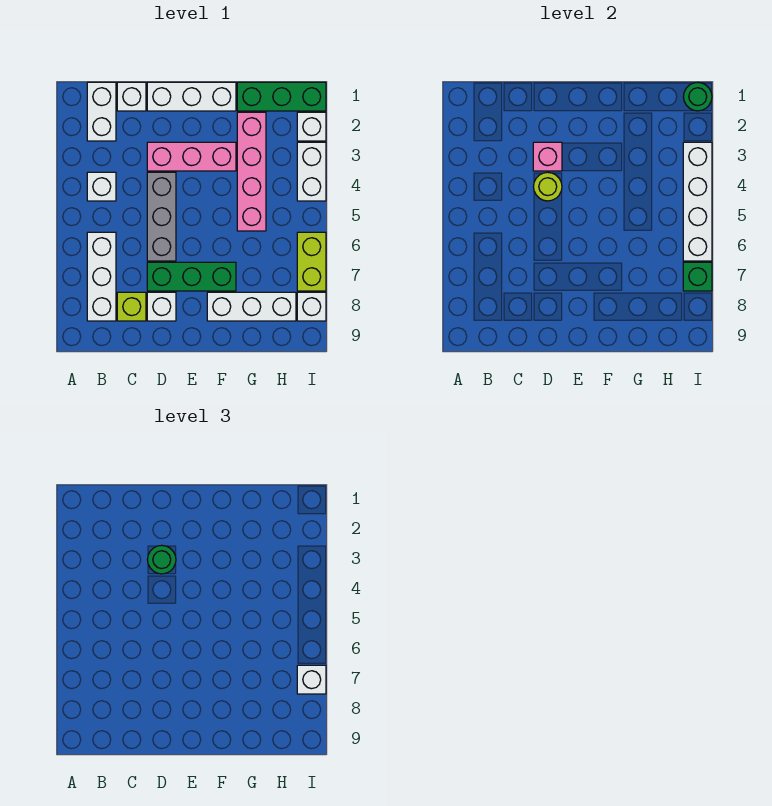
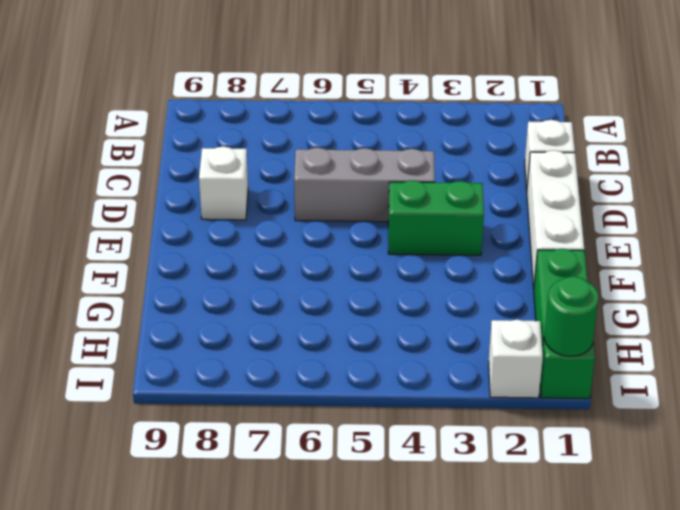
green 1x2 brick [388,180,484,255] -> pink 1x3 brick [147,142,236,171]
none -> white 1x2 brick [87,82,116,141]
none -> white 1x1 brick [87,172,116,201]
none -> white 1x3 brick [87,232,116,321]

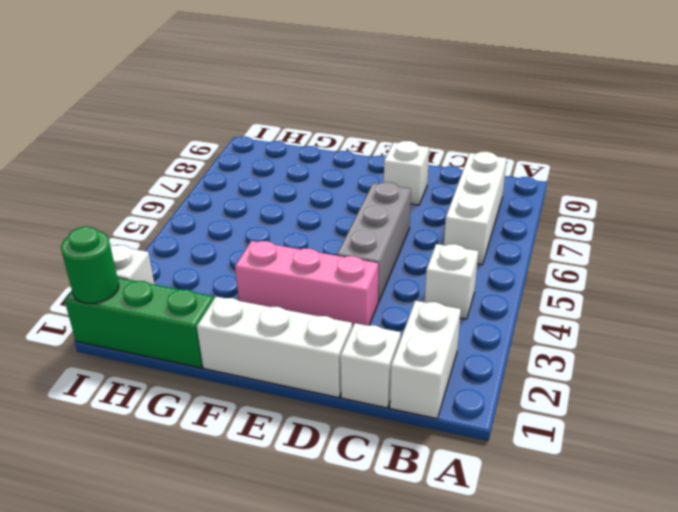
none -> lime 1x1 brick [117,292,146,321]
none -> green 1x3 brick [147,262,236,291]
none -> white 1x3 brick [207,292,296,321]

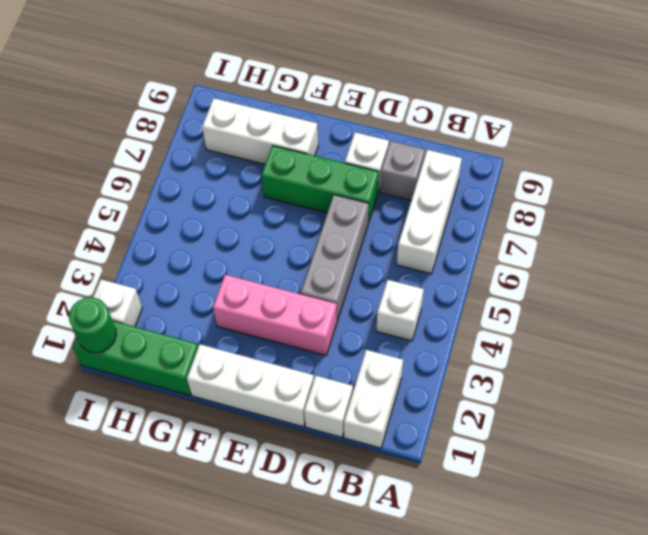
grey 1x1 brick [380,141,425,200] -> lime 1x1 brick [117,292,146,321]
none -> pink 1x4 brick [237,112,266,231]
none -> white 1x2 brick [297,142,326,201]
none -> lime 1x2 brick [297,232,326,291]

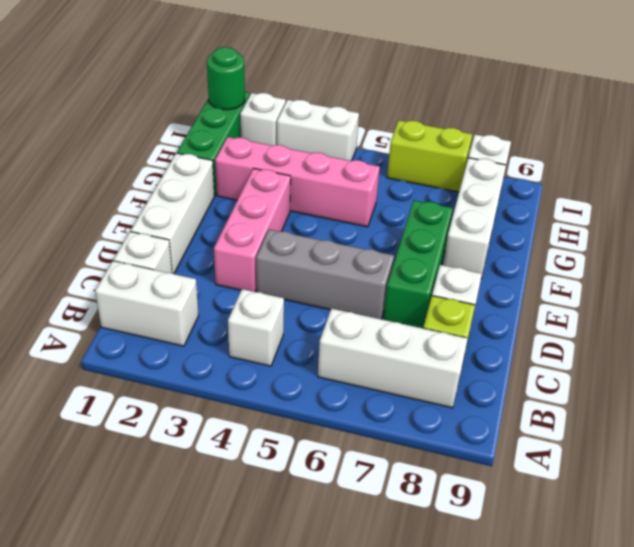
none -> pink 1x1 brick [533,142,562,171]
none -> lime 1x1 round brick [533,172,562,201]
none -> white 1x4 brick [683,142,712,261]

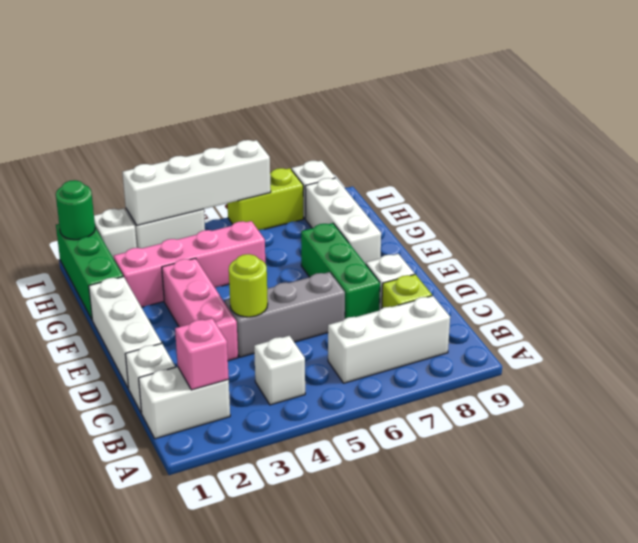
pink 1x1 brick [175,318,229,390] -> pink 1x1 brick moved to [533,142,562,171]
none -> green 1x1 brick [683,262,712,291]
none -> green 1x1 round brick [147,545,176,574]
none -> white 1x1 brick [297,665,326,694]

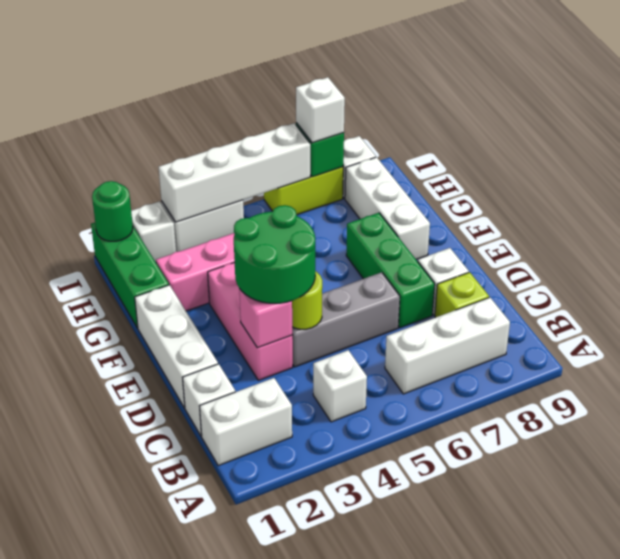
green 2x2 round brick [234,205,315,303] -> green 1x1 round brick [147,545,176,574]

